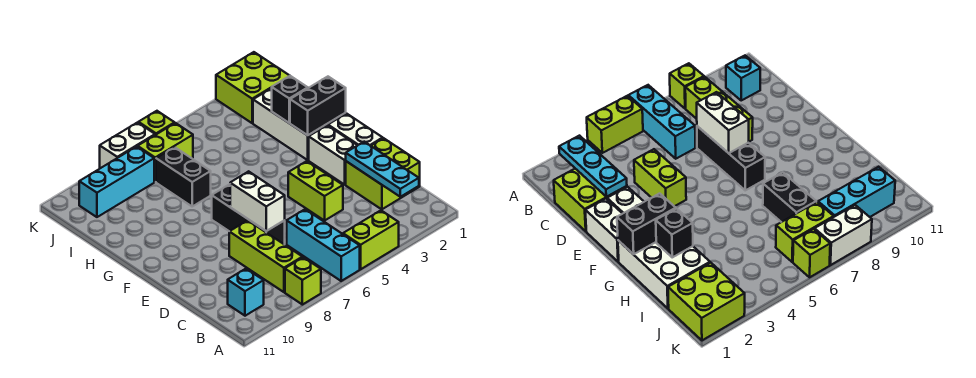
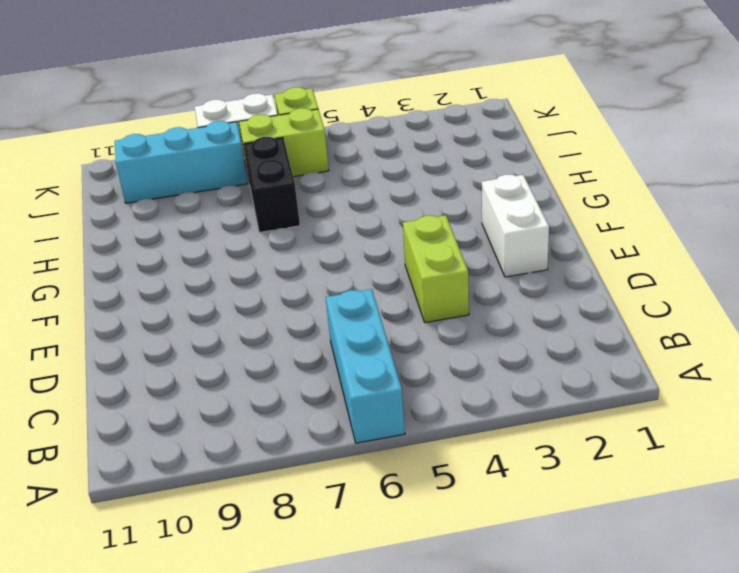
none -> lime 1x2 brick [343,210,399,269]
none -> lime 1x1 brick [285,257,321,305]
none -> lime 1x3 brick [229,220,302,292]

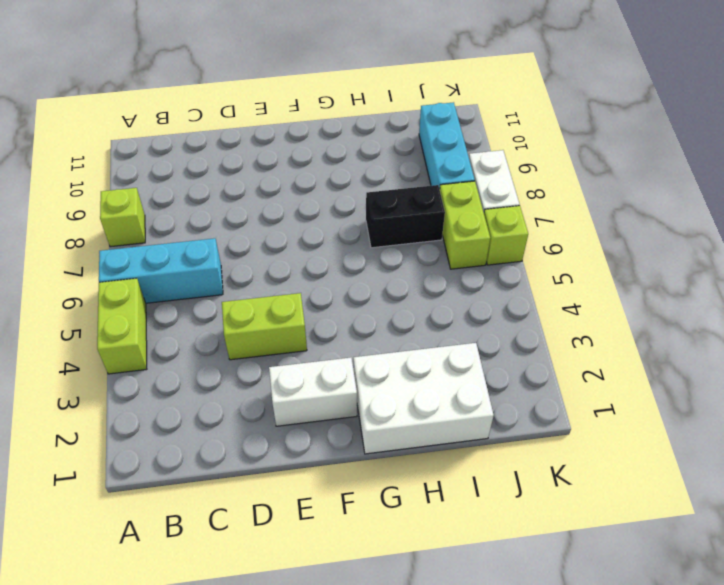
none -> lime 1x3 brick [229,220,302,292]
none -> cyan 1x1 brick [228,269,264,316]
none -> lime 2x2 brick [346,138,420,209]

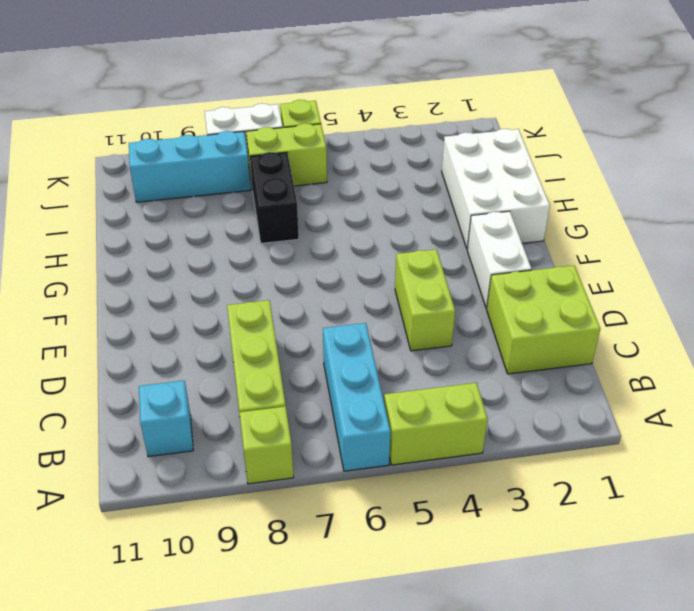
none -> black 1x3 brick [212,184,285,245]
none -> white 1x2 brick [328,114,383,146]
none -> lime 2x2 brick [216,52,290,123]

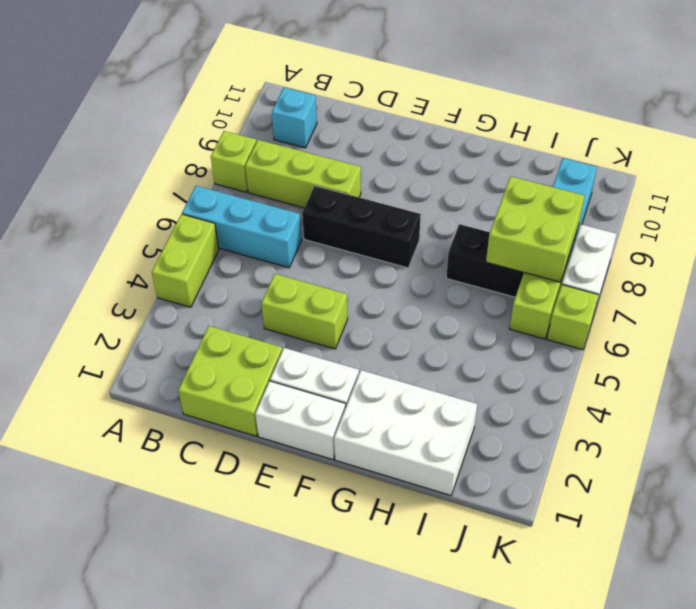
lime 2x2 brick [486,176,585,282] -> lime 2x2 brick moved to [216,52,290,123]
none -> cyan 1x3 plate [346,142,419,197]
none -> white 1x2 brick [230,171,285,231]
none -> black 1x2 brick [290,77,346,135]

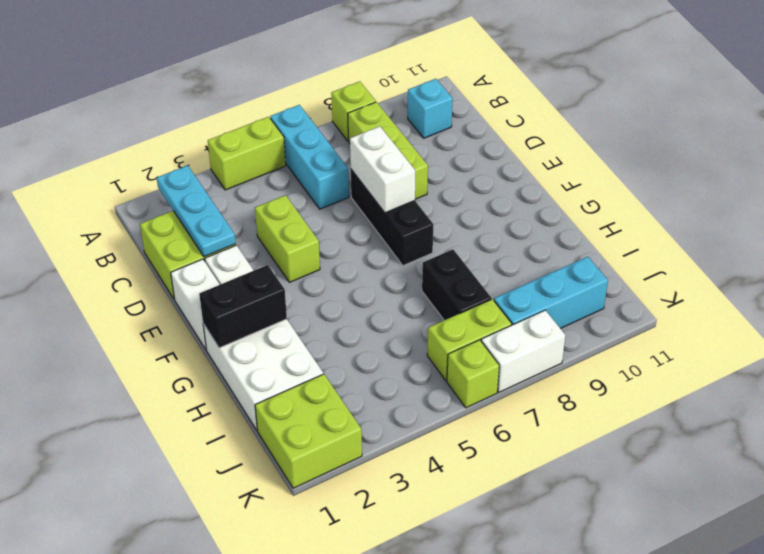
none -> black 1x1 brick [272,76,308,123]

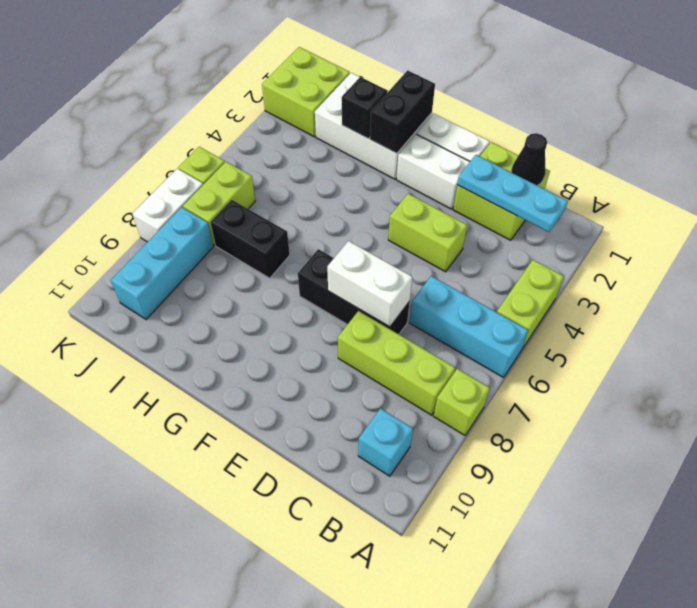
black 1x1 cone [511,133,547,185] -> none

